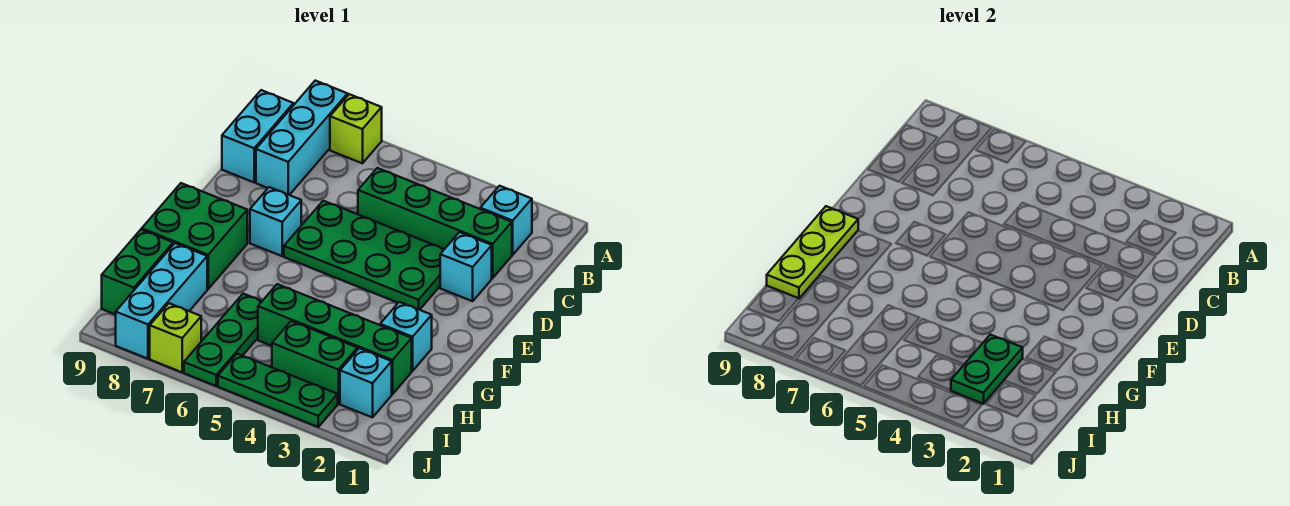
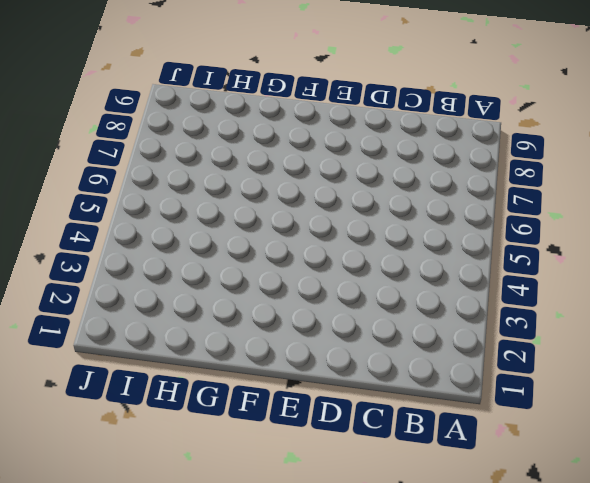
none -> lime 1x1 brick [330,94,382,163]
none -> cyan 1x3 brick [256,81,348,195]
none -> cyan 1x1 brick [480,186,532,255]

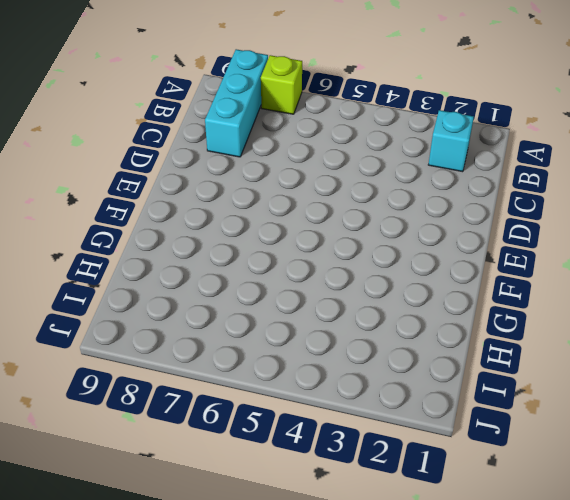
none -> cyan 1x2 brick [222,90,293,182]
none -> green 1x4 brick [358,168,512,278]
none -> cyan 1x1 brick [440,232,492,301]

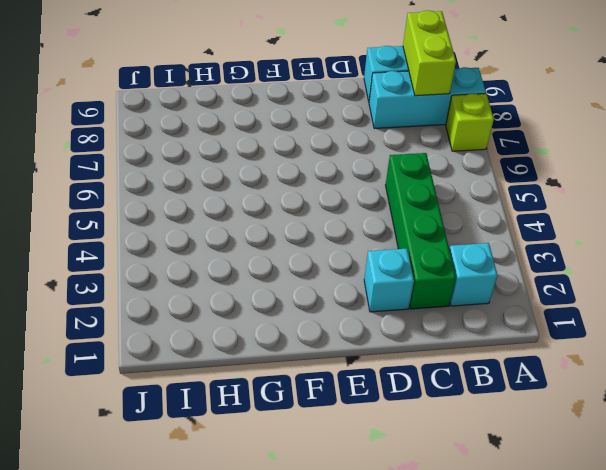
lime 1x2 brick [403,10,456,96] -> none
none -> green 2x4 plate [284,201,444,310]
none -> cyan 1x1 brick [250,187,301,256]
none -> green 2x2 brick [142,183,247,289]

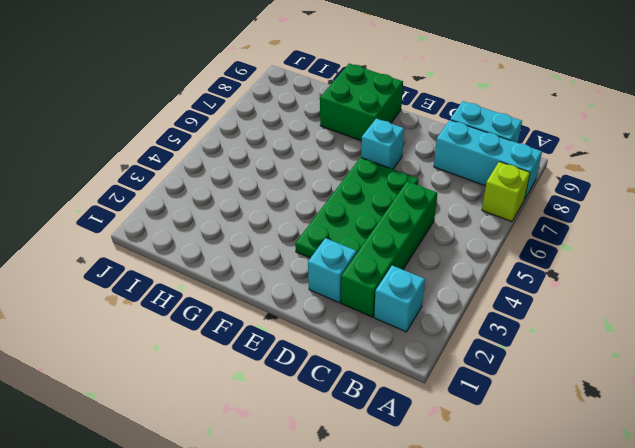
none -> cyan 1x1 brick [380,302,432,371]
none -> green 1x4 brick [258,284,412,394]
none -> green 1x3 plate [184,294,262,386]

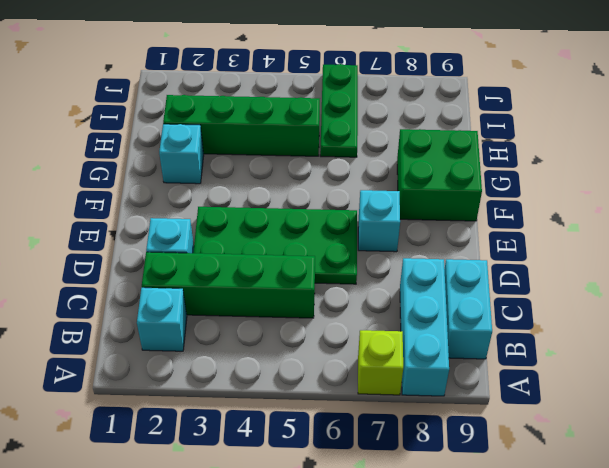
none -> cyan 1x3 brick [116,243,207,359]
none -> green 1x2 brick [102,230,173,315]
none -> cyan 1x1 brick [340,348,392,417]

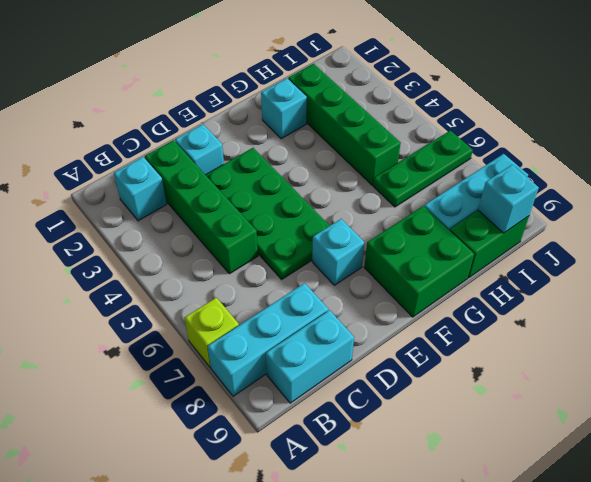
cyan 1x1 brick [478,165,539,233] -> cyan 1x1 brick moved to [340,348,392,417]
none -> green 1x2 brick [272,321,358,404]
none -> green 1x3 plate [218,354,338,427]
none -> lime 1x1 brick [150,303,201,372]

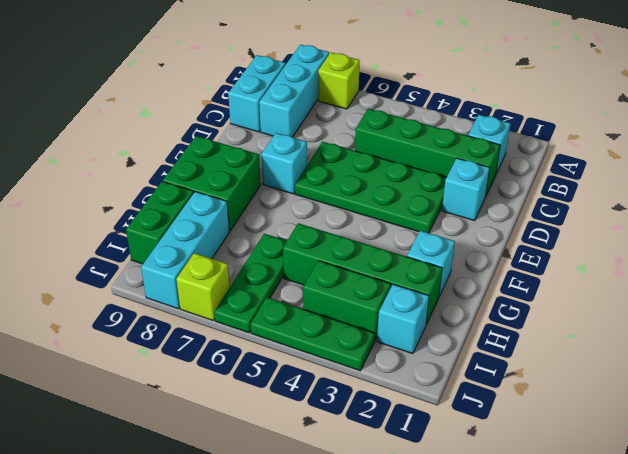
none -> lime 1x3 plate [767,206,858,299]
none -> green 1x2 plate [951,335,1023,404]

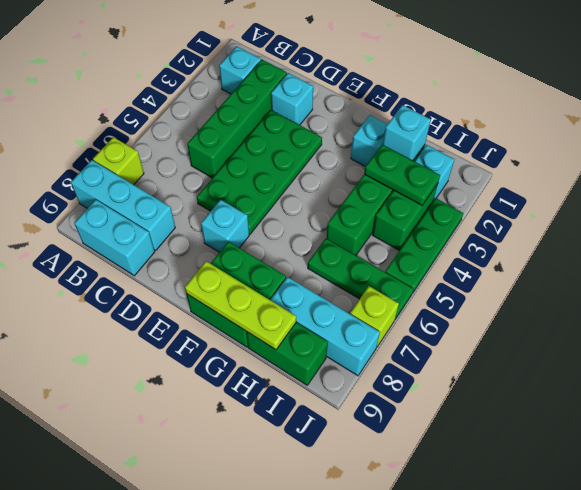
cyan 1x1 brick [383,105,431,160] -> none

